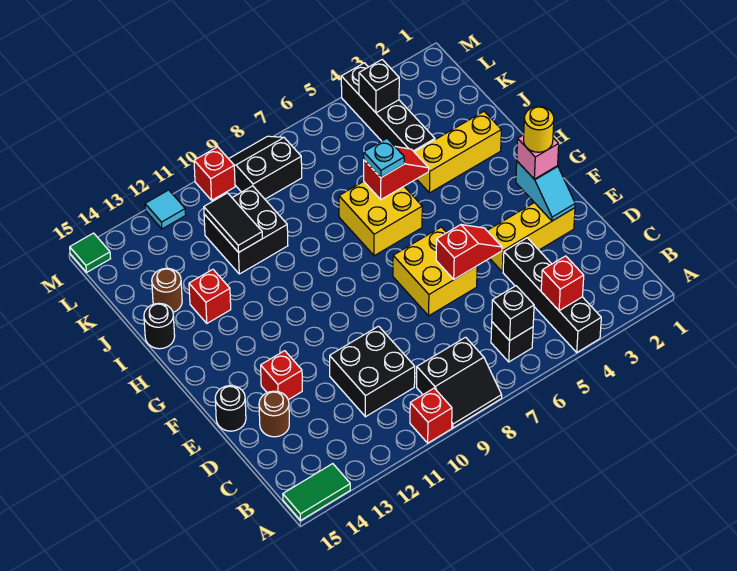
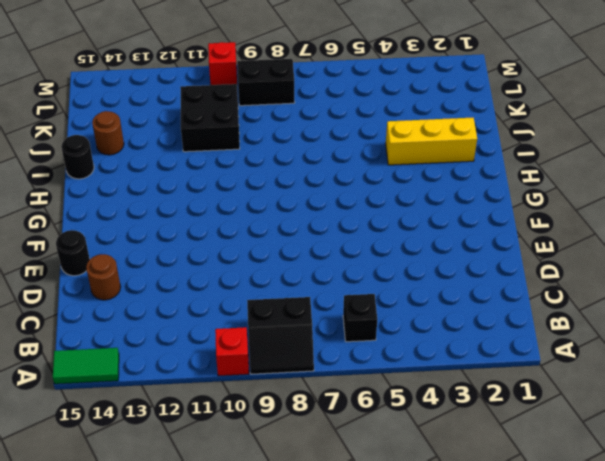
none -> black 1x4 brick [503,238,601,352]
none -> black 2x2 brick [330,326,415,417]
none -> yellow 1x3 brick [487,203,575,272]
none -> yellow 2x2 brick [393,227,477,316]

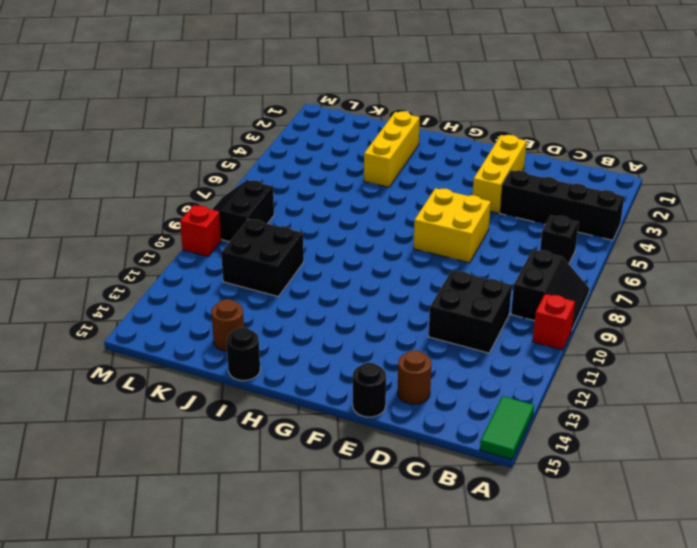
none -> red 1x1 brick [261,351,302,400]
none -> yellow 2x2 brick [339,181,422,256]
none -> red 1x1 brick [189,269,231,323]
none -> black 1x4 brick [341,63,435,152]

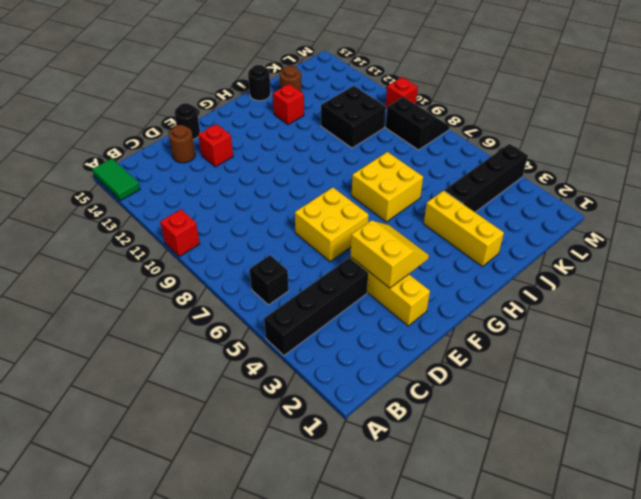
yellow 2x2 slope [350,220,429,288] -> none
none -> black 2x2 slope [417,337,502,428]
none -> black 2x2 brick [330,326,415,417]
none -> cyan 1x1 tile [145,190,186,229]
none -> green 1x1 tile [70,233,111,272]

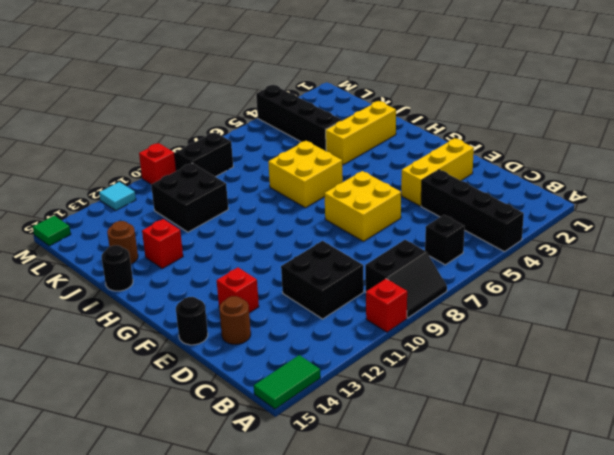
none -> red 1x1 brick [541,256,584,311]
none -> black 1x1 brick [492,286,534,341]
none -> cyan 1x2 slope [516,161,575,221]
none -> red 1x2 slope [436,225,502,279]

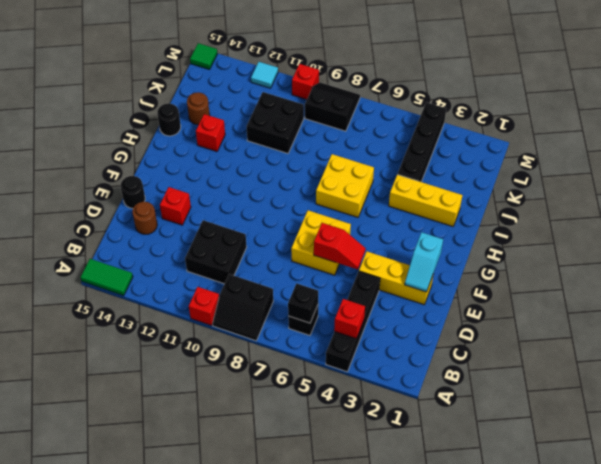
none -> red 1x2 slope [364,147,429,200]
none -> black 1x2 tile [204,193,262,252]
none -> black 1x1 brick [359,60,399,113]
none -> pink 1x1 brick [517,135,559,179]

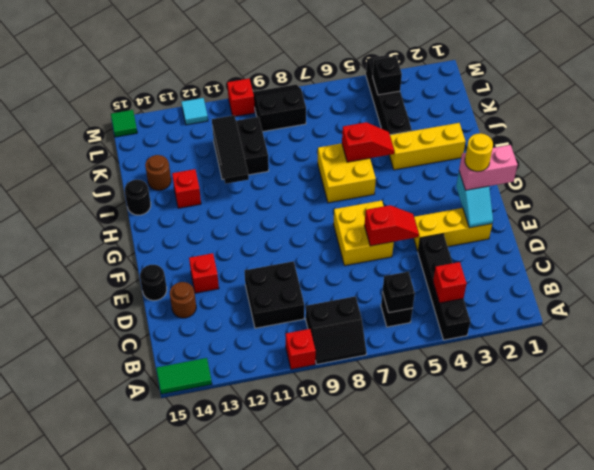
pink 1x2 brick [459,145,518,190] -> pink 1x1 brick [517,135,559,179]
black 1x3 tile [212,115,249,184] -> black 1x2 tile [204,193,262,252]
none -> cyan 1x1 plate [364,138,404,177]

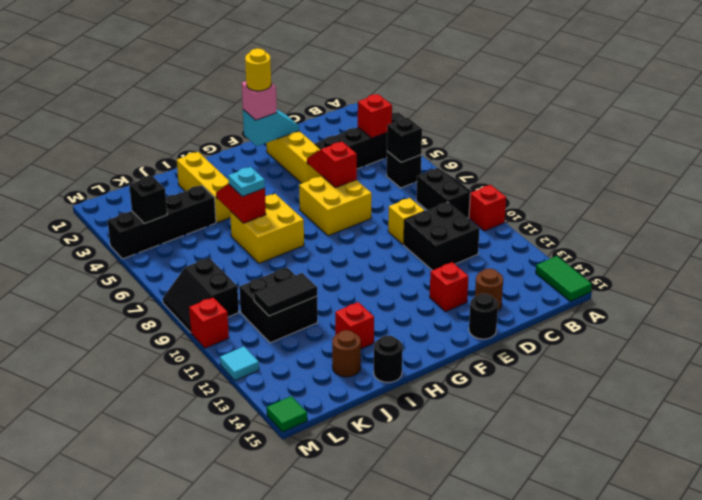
yellow 1x1 brick [388,198,425,245] -> none

